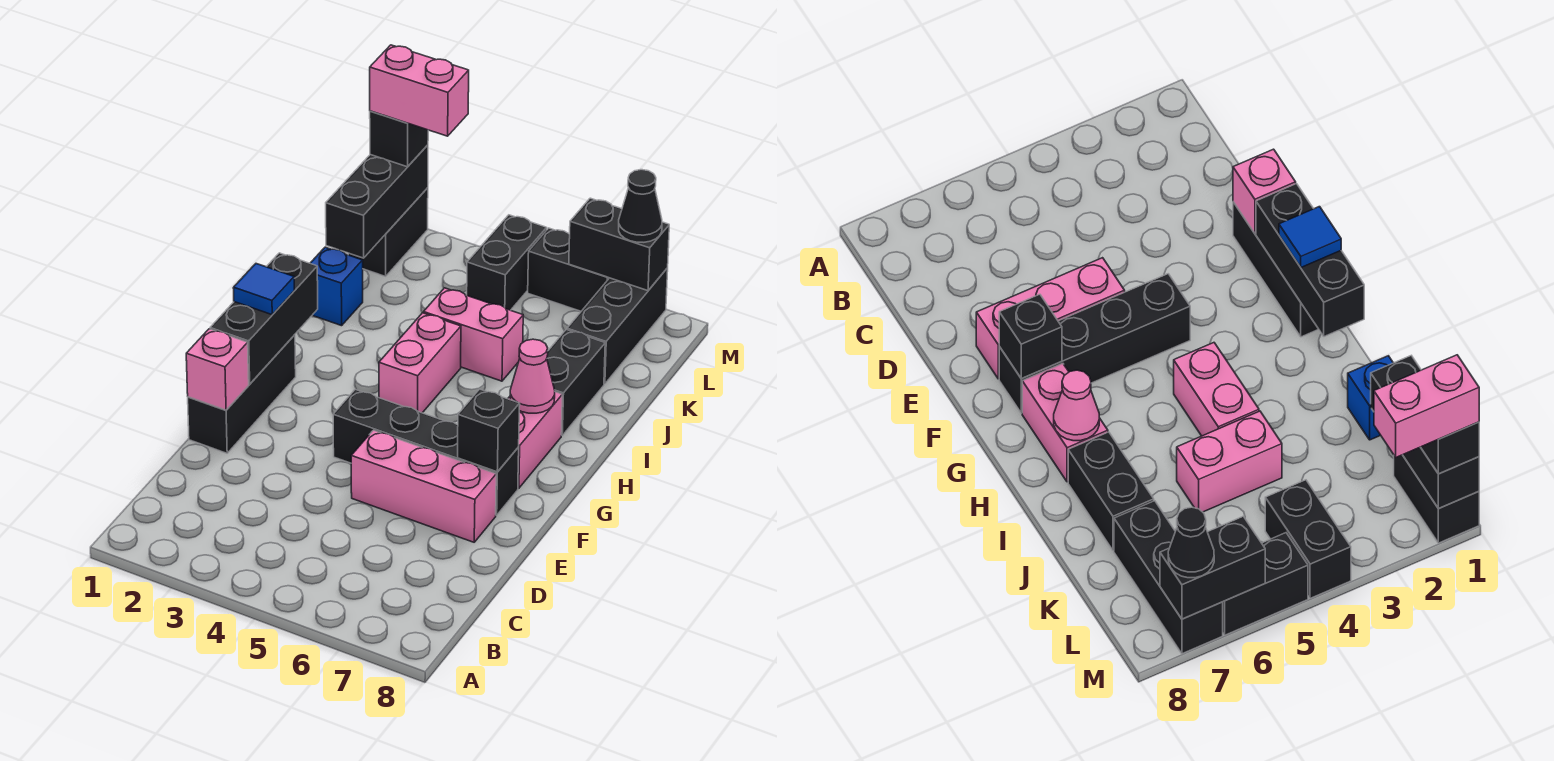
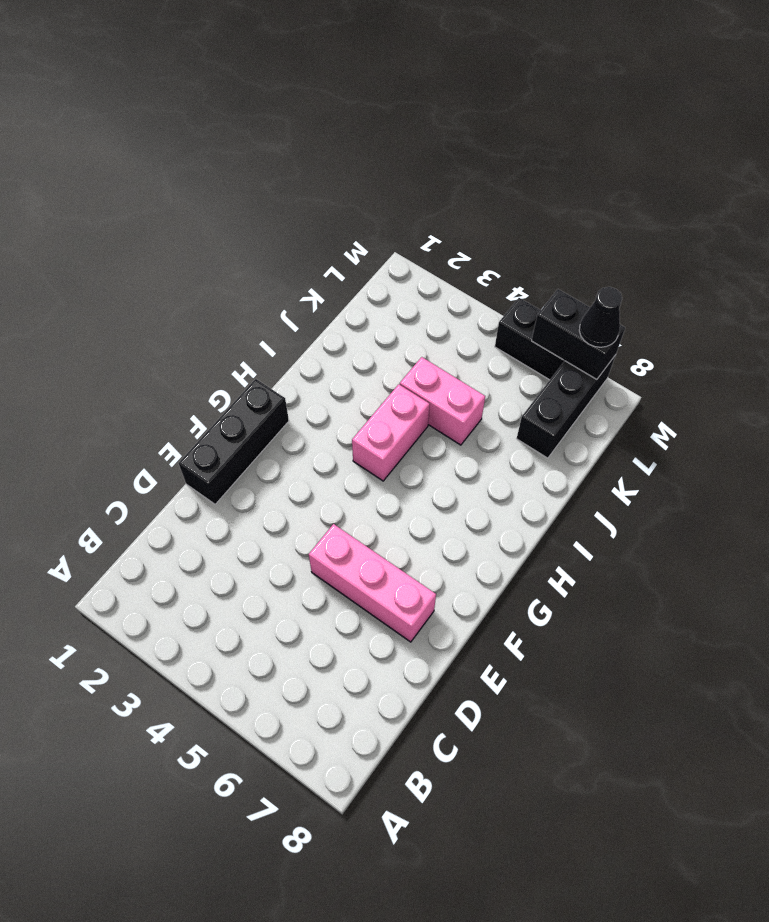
none -> black 1x4 brick [333,390,519,515]
none -> pink 1x2 brick [508,392,562,488]
none -> black 1x2 brick [547,329,605,435]

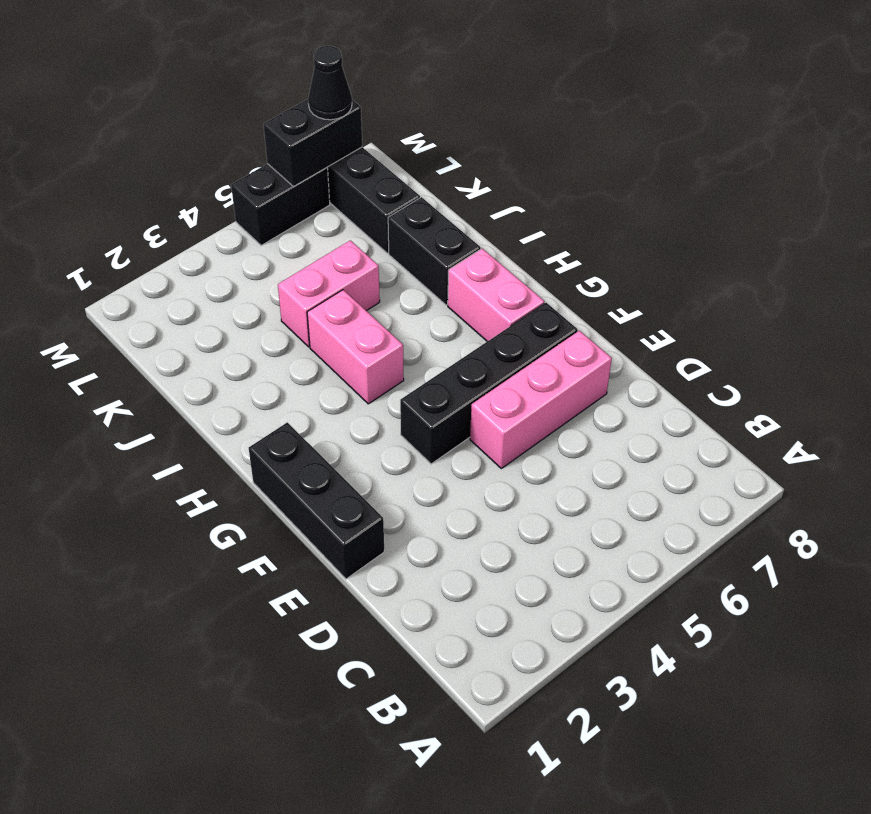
none -> blue 1x1 brick [310,247,363,326]
none -> black 1x2 brick [348,188,428,276]
none -> black 1x2 brick [467,215,547,310]

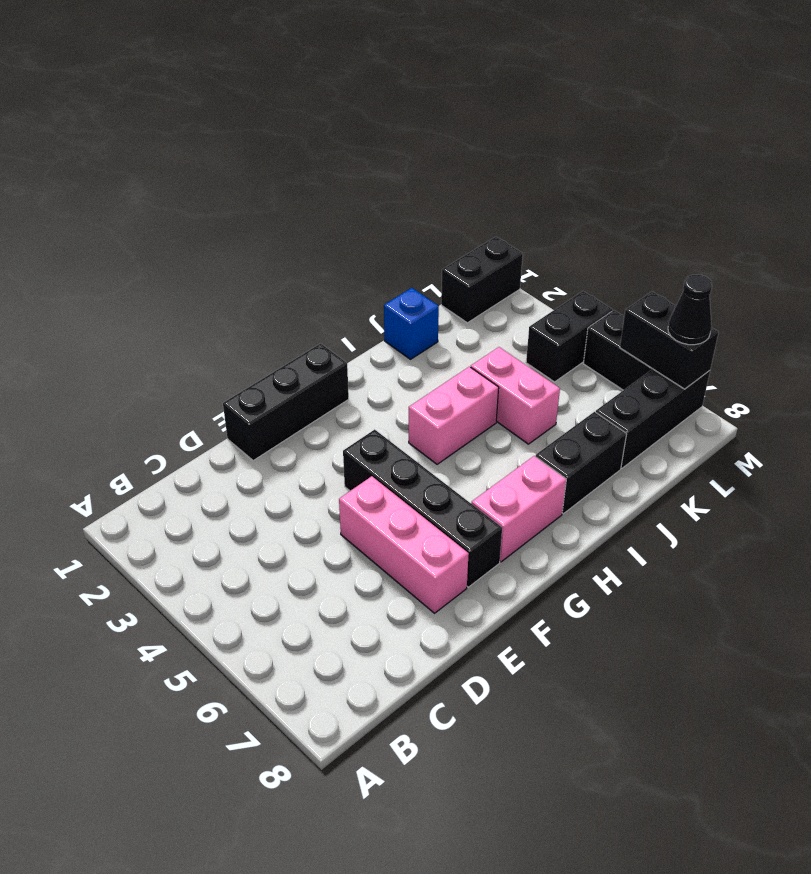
none -> pink 1x1 brick [186,329,249,410]
none -> black 1x3 brick [210,253,318,384]
none -> black 1x1 brick [458,389,520,472]

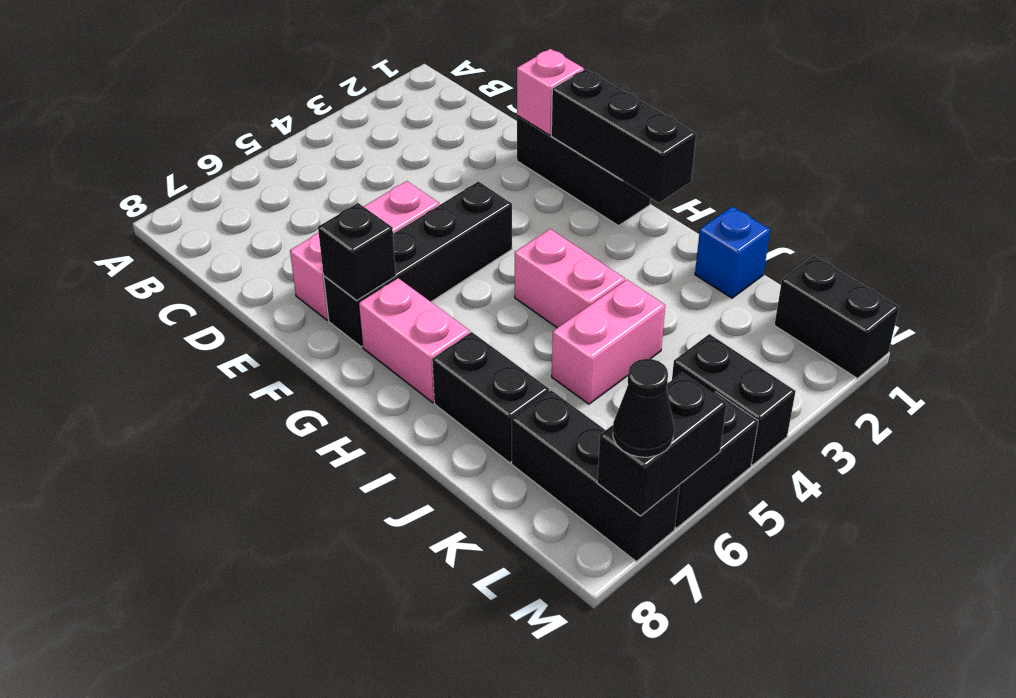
none -> pink 1x1 cone [510,339,555,413]
none -> black 1x3 brick [326,145,428,258]
none -> blue 1x1 tile [233,264,294,315]

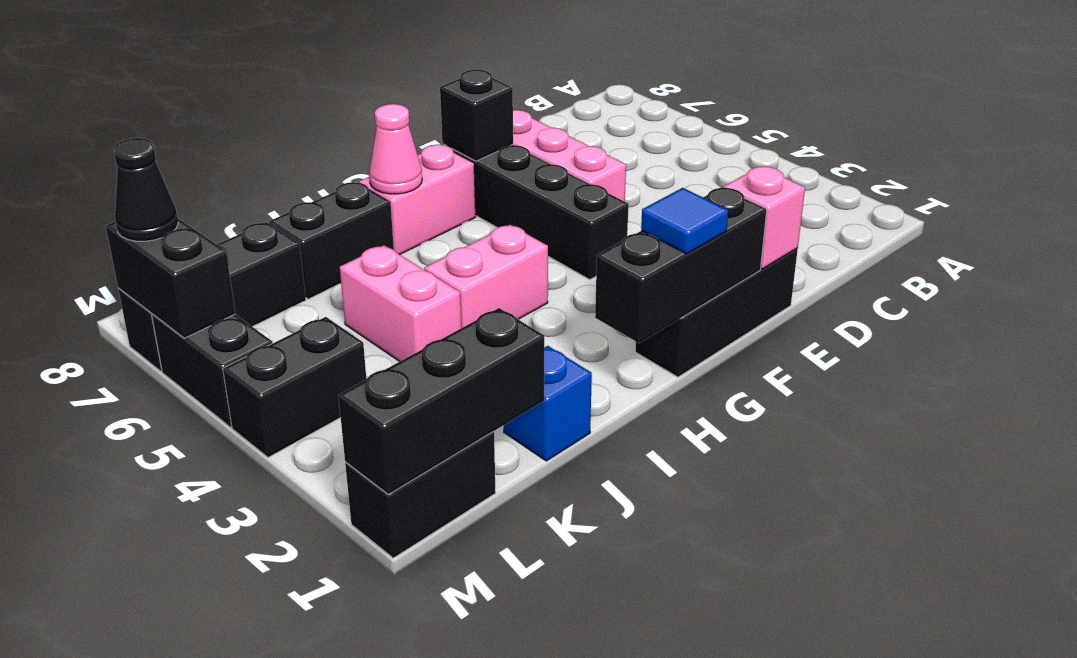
none -> black 1x1 brick [370,111,428,167]
none -> pink 1x2 brick [370,45,469,136]

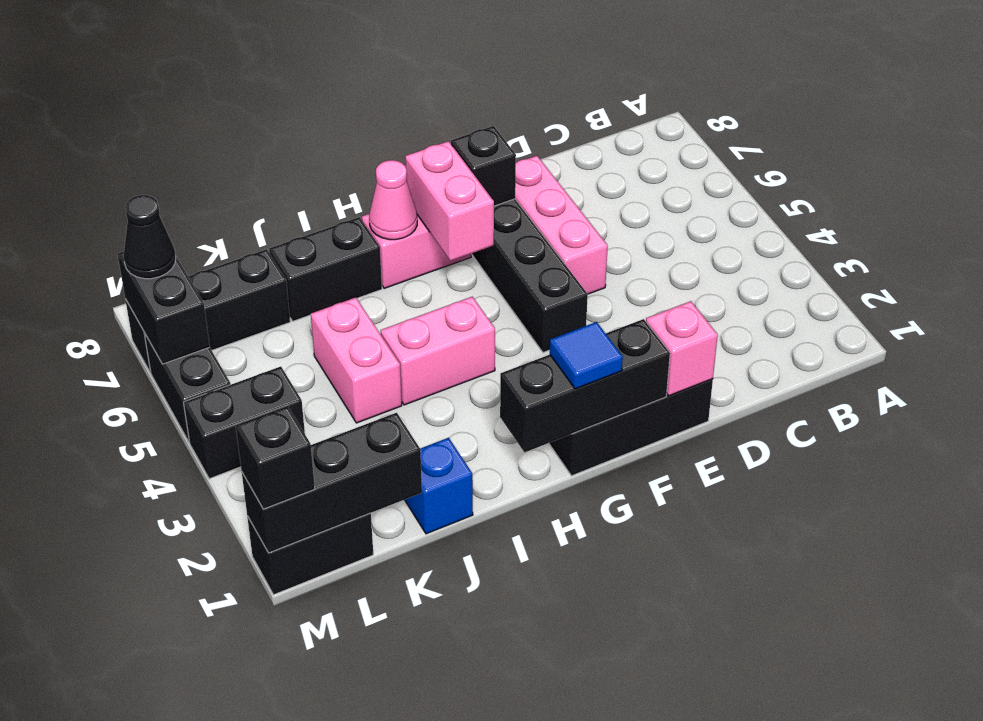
pink 1x2 brick [405,141,494,261] -> pink 1x2 brick moved to [370,45,469,136]

